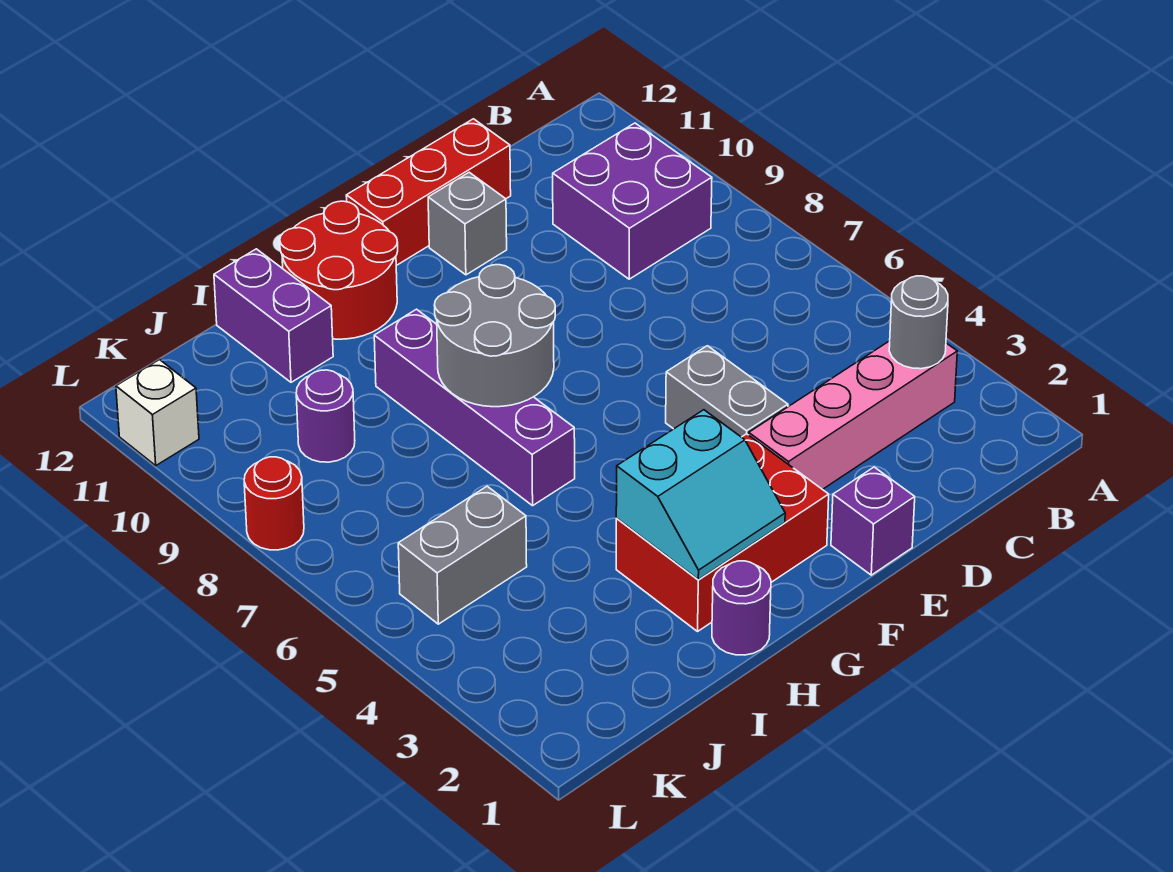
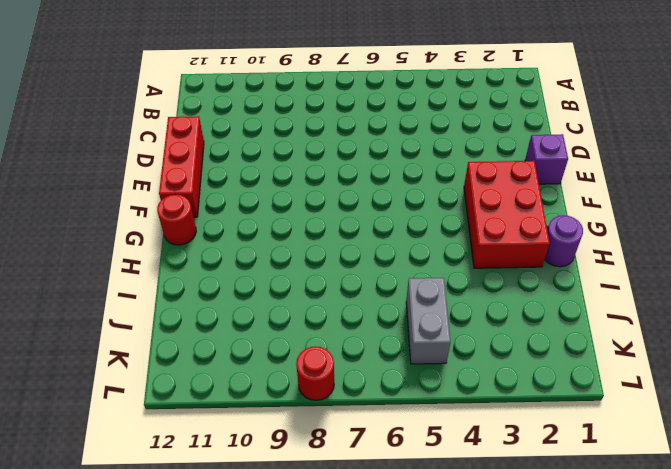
red 1x1 round brick [157,194,196,245] -> red 2x2 round brick [280,201,398,339]
none -> pink 1x4 brick [749,341,957,489]
none -> purple 2x2 brick [553,123,712,279]
none -> grey 1x2 brick [666,346,788,437]

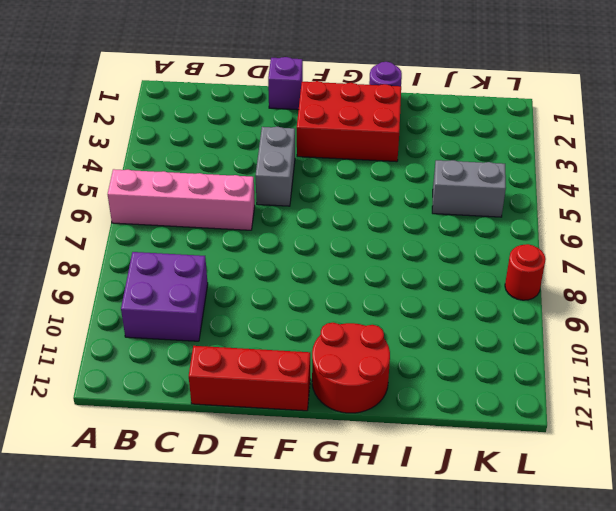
pink 1x4 brick [108,169,255,230] -> pink 1x4 brick moved to [749,341,957,489]
none -> grey 1x1 brick [428,172,507,275]
none -> purple 1x4 brick [374,309,575,506]
none -> purple 1x2 brick [214,249,333,382]

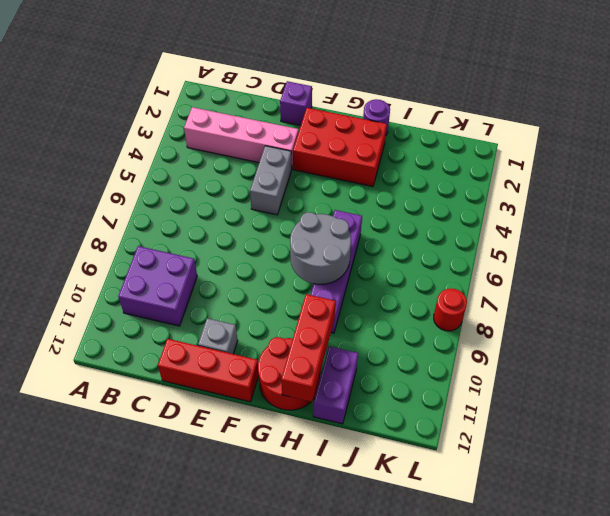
red 1x3 brick [281,294,336,402] -> none
none -> grey 1x2 brick [398,486,527,624]
none -> purple 1x1 round brick [296,370,355,462]
none -> white 1x1 brick [116,360,199,466]

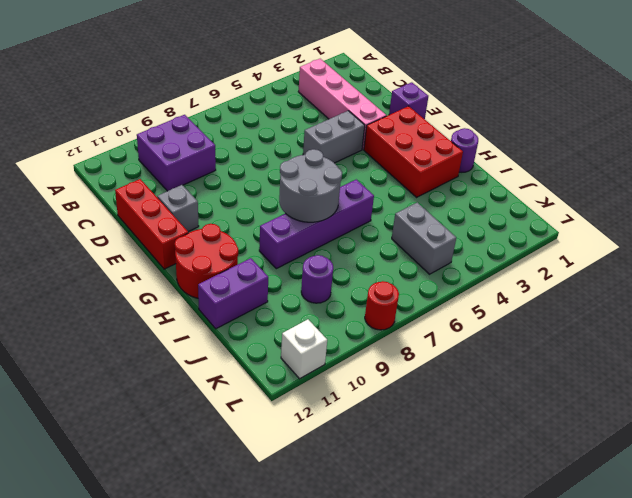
none -> grey 1x1 round brick [889,276,948,369]
none -> cyan 2x2 slope [616,410,785,580]

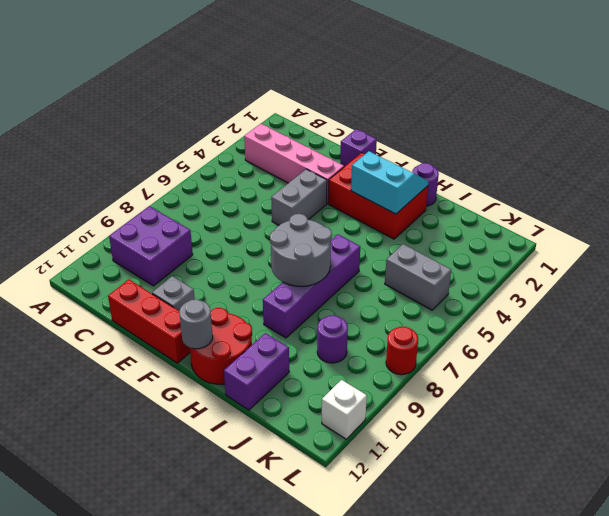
grey 1x1 round brick [179,299,213,349] -> grey 1x1 round brick moved to [889,276,948,369]

